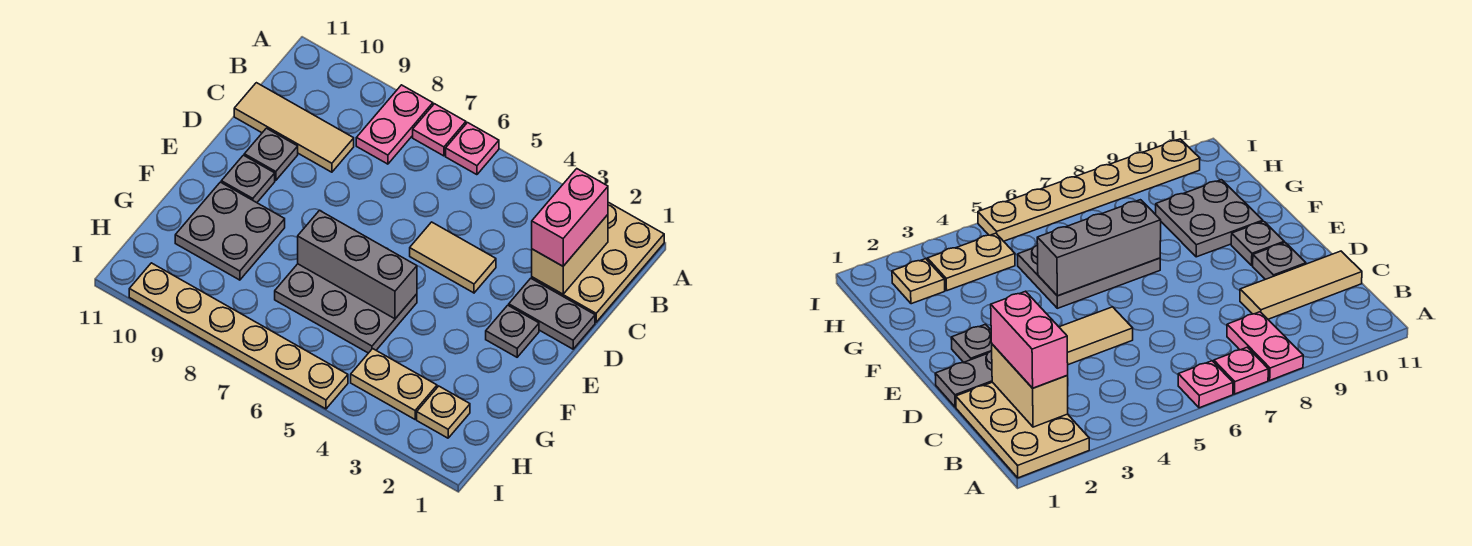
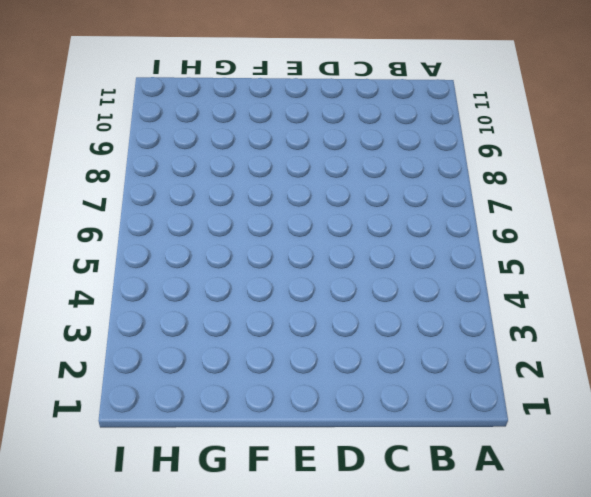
none -> tan 2x3 plate [532,202,664,322]
none -> pink 1x1 plate [446,123,499,175]
none -> pink 1x1 plate [413,104,466,156]

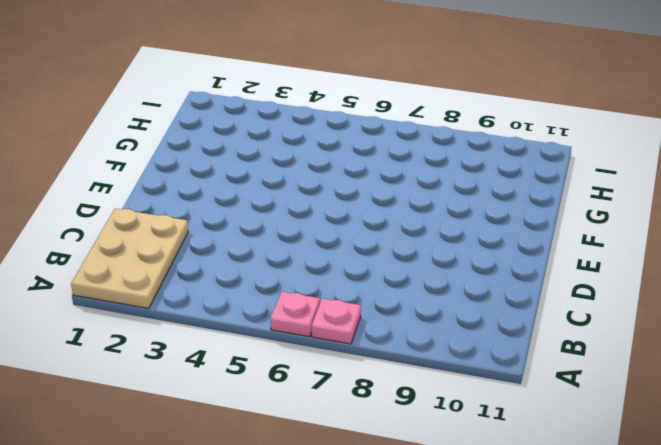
none -> pink 1x2 plate [356,85,433,164]
none -> tan 1x3 tile [234,83,354,172]
none -> grey 1x2 plate [509,278,595,349]

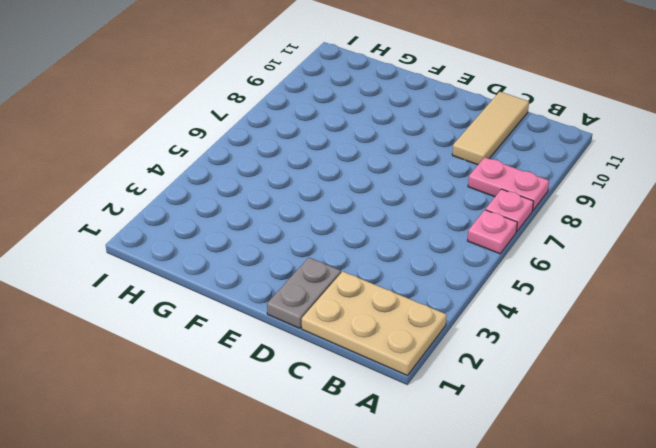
none -> tan 1x2 tile [410,222,496,293]
none -> grey 1x1 plate [244,128,298,180]
none -> grey 1x1 plate [486,305,539,357]

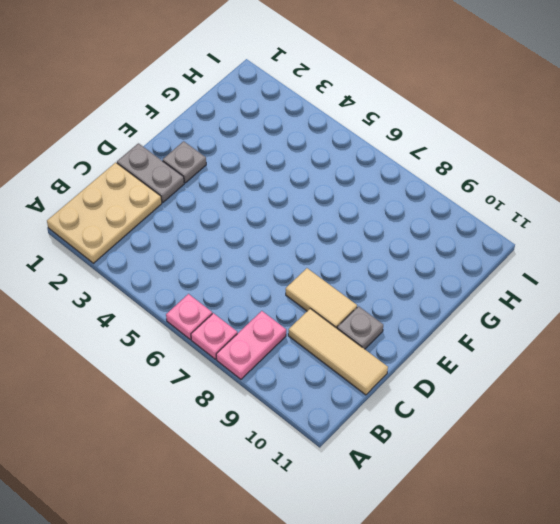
tan 1x2 tile [286,268,357,328] -> tan 1x2 tile moved to [410,222,496,293]
none -> grey 1x1 plate [221,155,275,203]
none -> grey 2x3 plate [275,264,417,353]
none -> grey 2x2 plate [175,182,285,280]

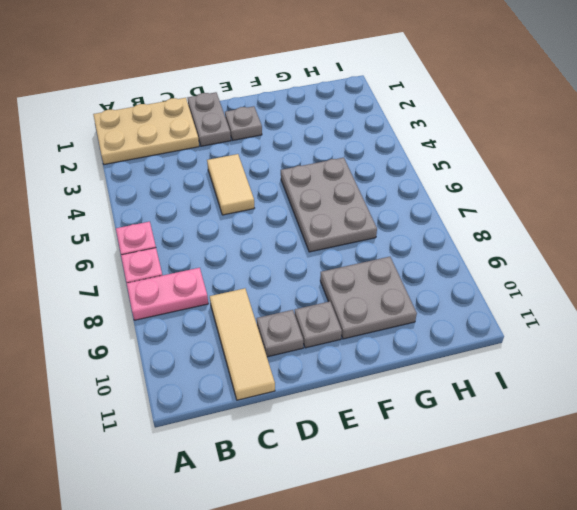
none -> tan 1x1 plate [417,386,470,438]
none -> tan 1x2 plate [351,349,437,419]
none -> tan 1x6 plate [129,263,348,409]

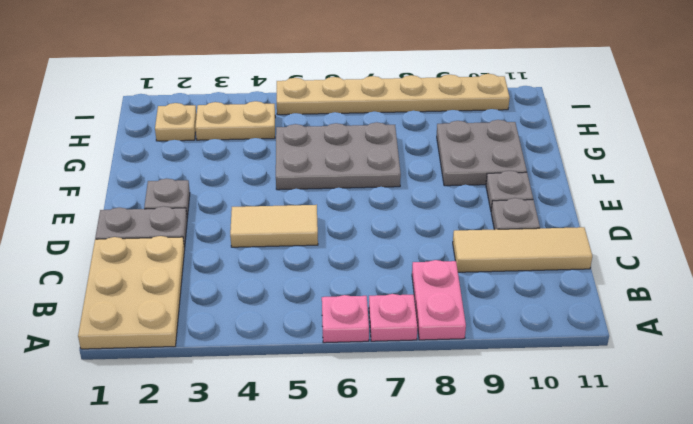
none -> tan 1x2 brick [532,215,608,294]
none -> grey 1x3 brick [298,210,417,319]
none -> pink 1x2 brick [532,169,608,266]

